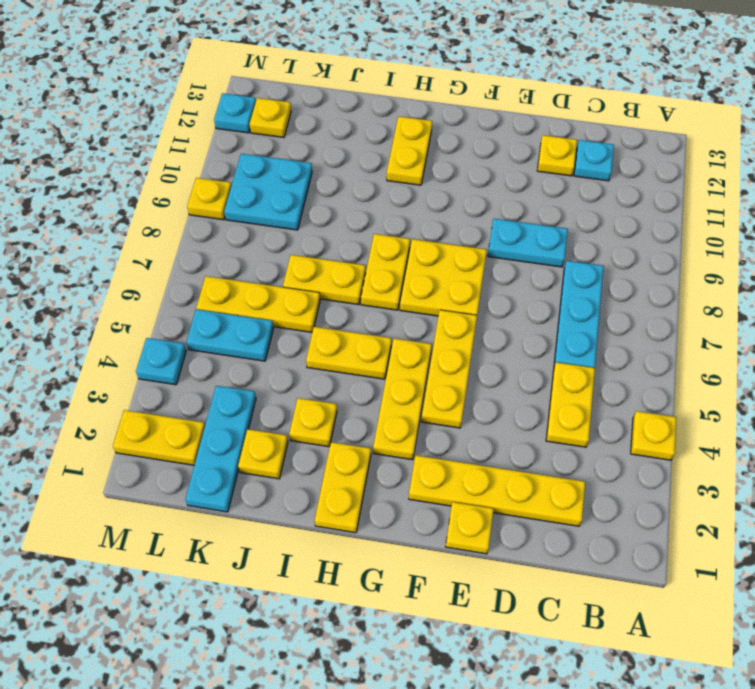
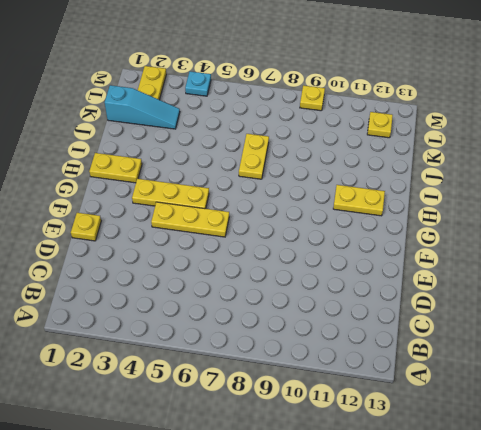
cyan 1x3 slope [105,85,180,129] -> cyan 1x3 plate [186,386,256,512]
none -> yellow 1x1 plate [631,411,676,460]
none -> yellow 1x4 plate [409,455,585,526]
none -> yellow 1x2 plate [546,362,595,447]

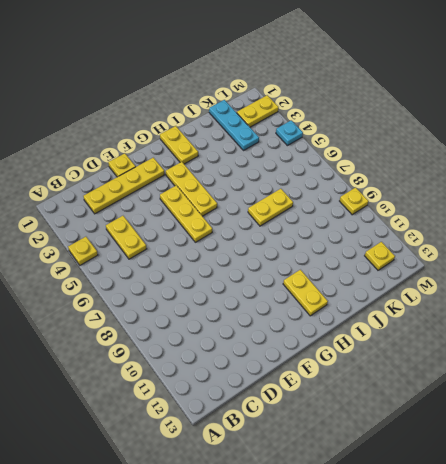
none -> cyan 1x3 plate [554,261,604,368]
none -> cyan 1x1 plate [574,140,614,181]
none -> cyan 1x2 plate [488,219,568,267]

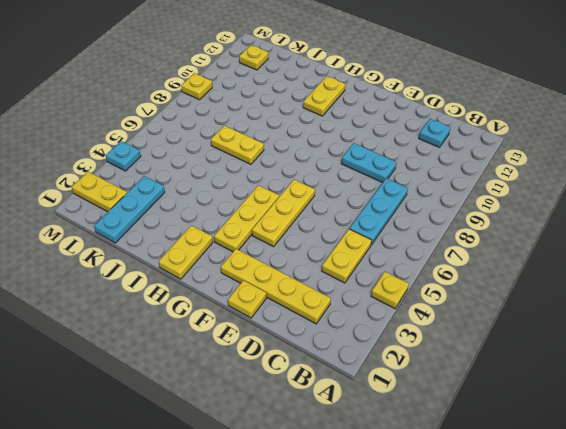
none -> yellow 1x1 plate [537,135,577,176]
none -> yellow 2x2 plate [400,239,487,316]
none -> yellow 1x2 plate [306,327,391,379]

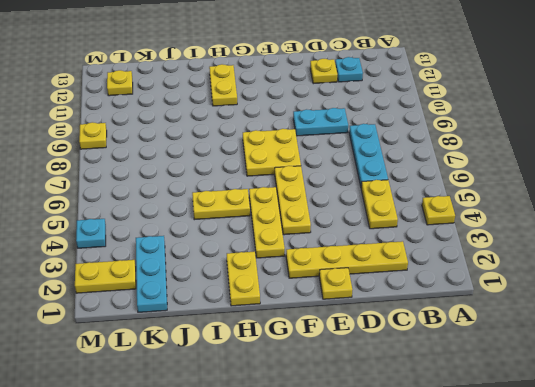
none -> yellow 1x2 plate [361,234,410,310]
none -> yellow 1x1 plate [289,398,337,447]
none -> yellow 1x2 plate [283,255,366,305]

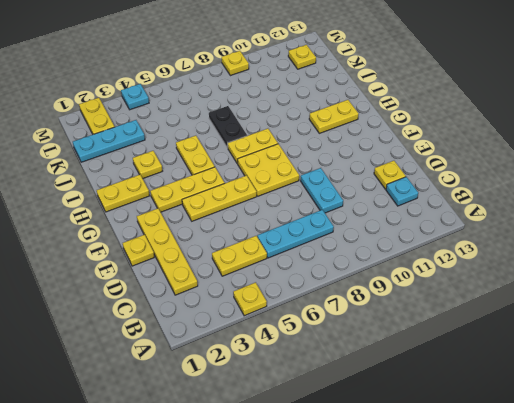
black 1x2 plate [209,106,247,148] -> yellow 1x2 plate [283,255,366,305]
none -> yellow 1x1 plate [238,429,288,479]
none -> yellow 1x3 plate [196,276,320,332]
none -> cyan 1x2 plate [186,309,273,361]

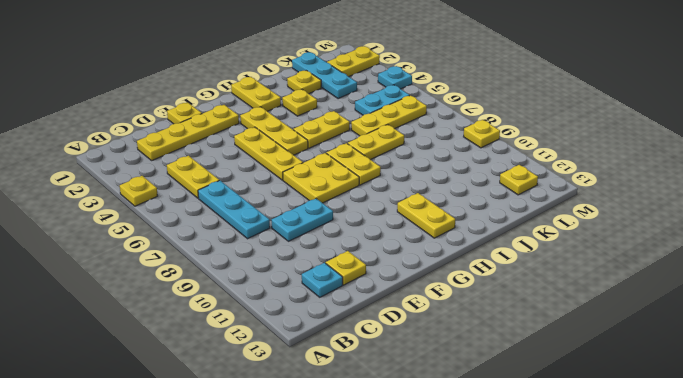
none -> cyan 2x2 plate [224,154,312,230]
none -> cyan 1x1 plate [214,93,256,133]

